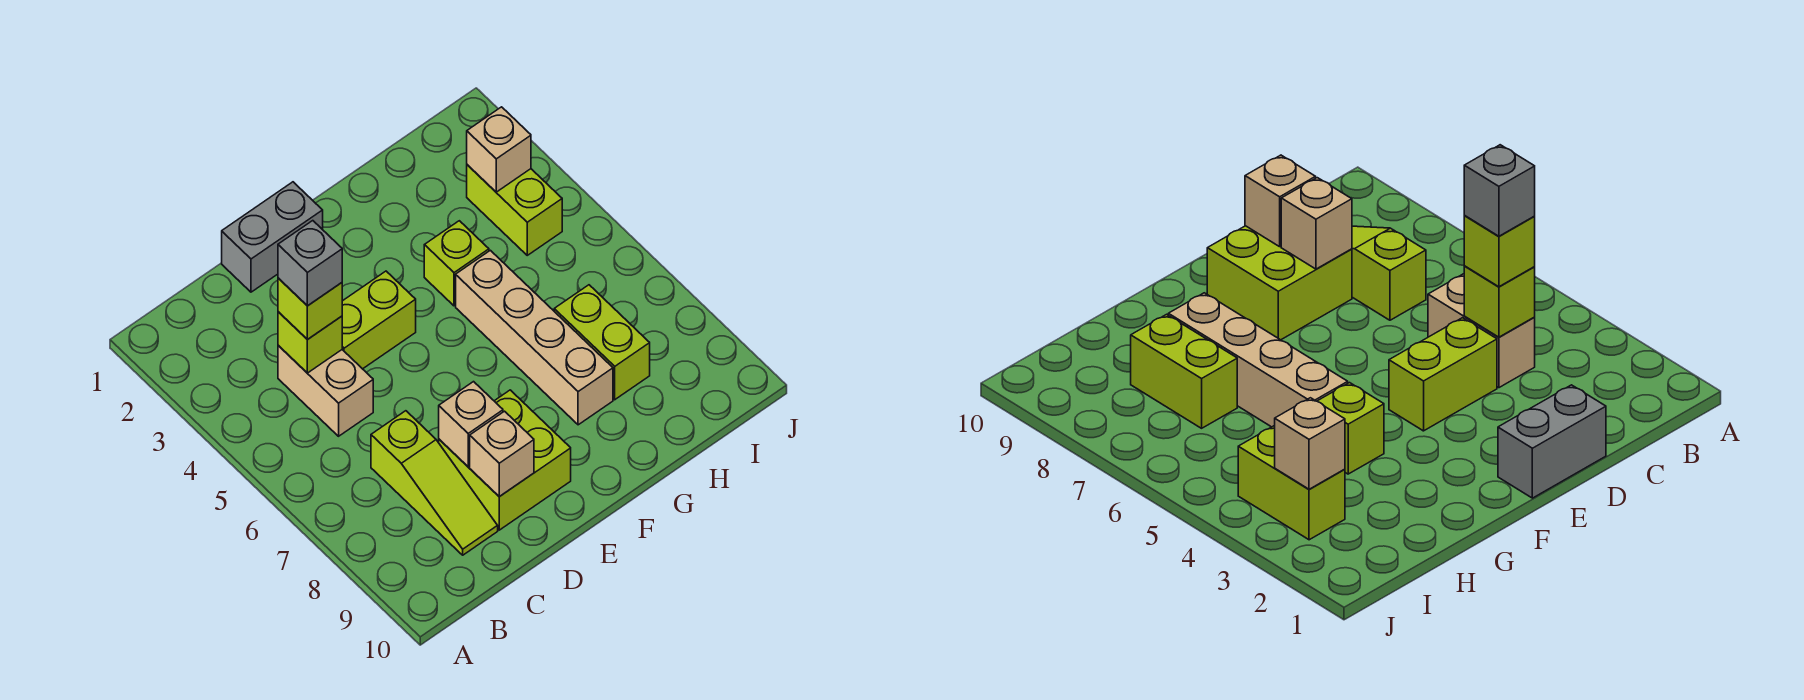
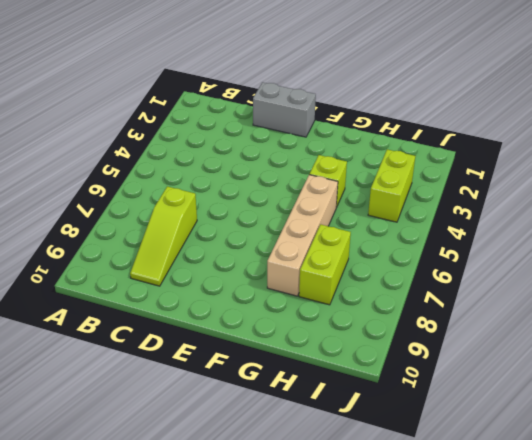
none -> tan 1x2 brick [278,345,373,436]
none -> lime 1x2 brick [342,271,416,369]
none -> lime 2x2 brick [439,390,571,530]

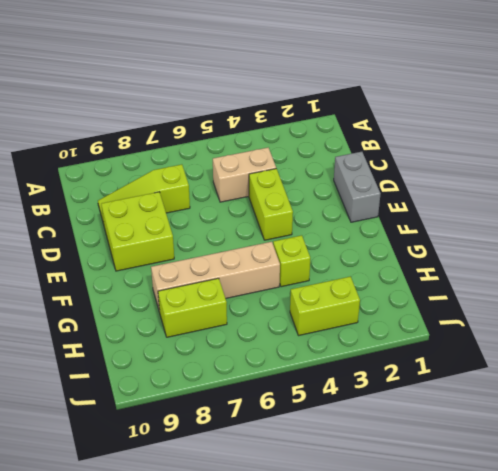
none -> lime 1x1 brick [278,312,342,373]
none -> tan 1x1 brick [439,382,503,467]
none -> tan 1x1 brick [470,411,534,497]

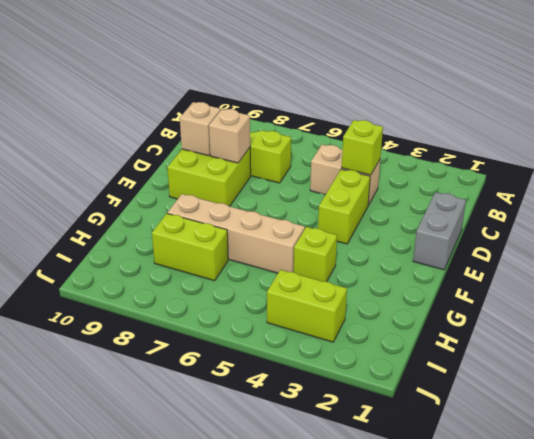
none -> tan 1x1 brick [467,107,531,192]
none -> lime 1x1 brick [278,278,342,340]
none -> grey 1x1 brick [278,221,342,306]

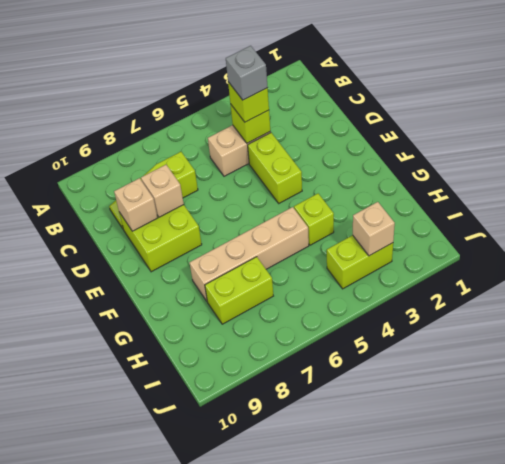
none -> grey 1x2 brick [222,182,323,292]

